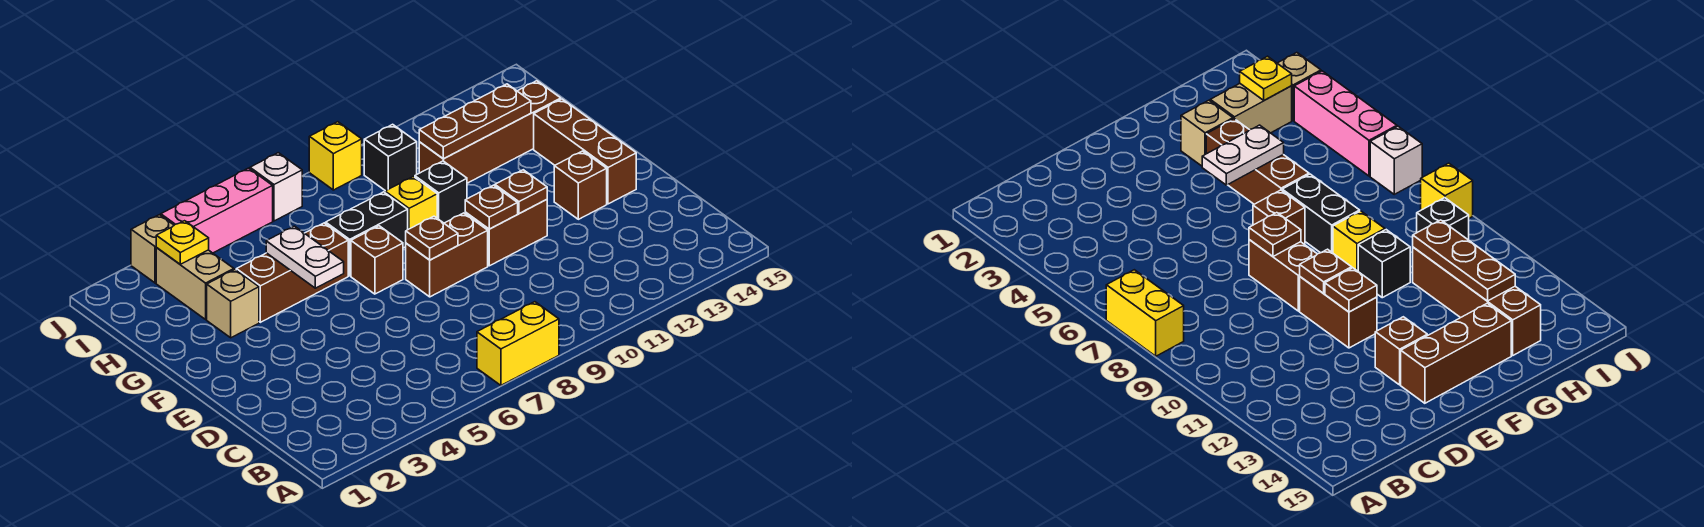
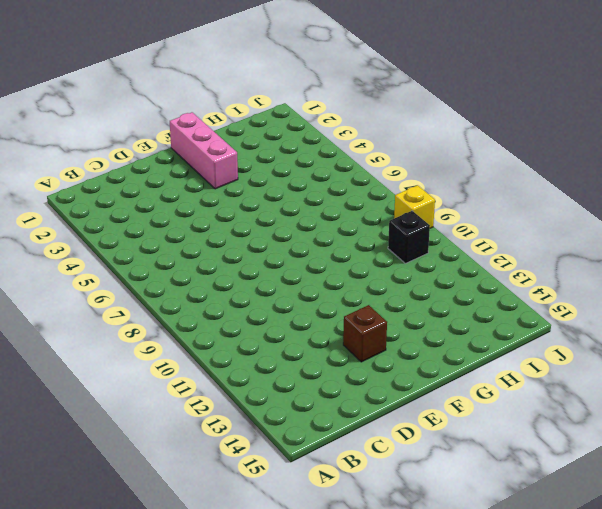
pink 1x3 brick [170,112,238,189] -> pink 1x3 brick moved to [161,168,273,253]
none -> yellow 1x2 brick [477,302,559,385]
none -> brown 1x2 brick [406,213,488,297]
none -> brown 1x2 brick [465,200,547,266]

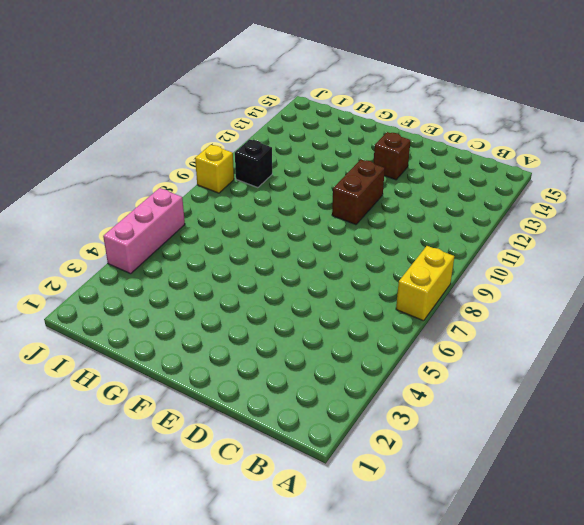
none -> brown 1x2 brick [406,213,488,297]
none -> brown 1x3 brick [534,99,636,204]
none -> brown 1x1 brick [351,226,403,294]

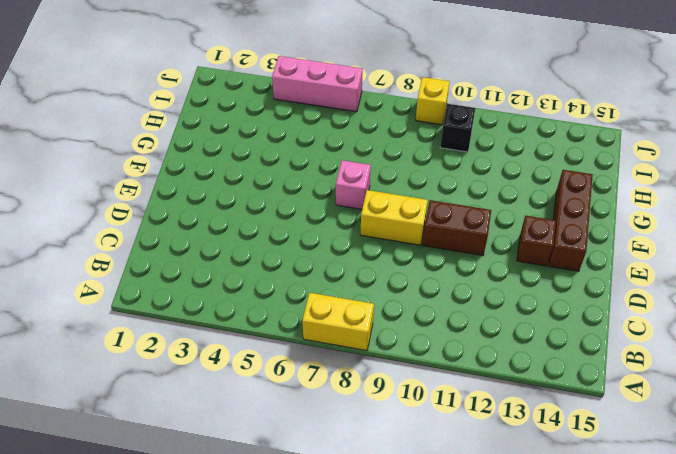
yellow 1x2 brick [360,190,428,245] -> brown 1x2 brick [406,213,488,297]
pink 1x1 brick [336,160,371,209] -> brown 1x1 brick [351,226,403,294]
none -> tan 1x1 brick [207,270,259,338]
none -> brown 1x3 brick [236,223,348,322]
none -> black 1x2 brick [326,192,408,276]

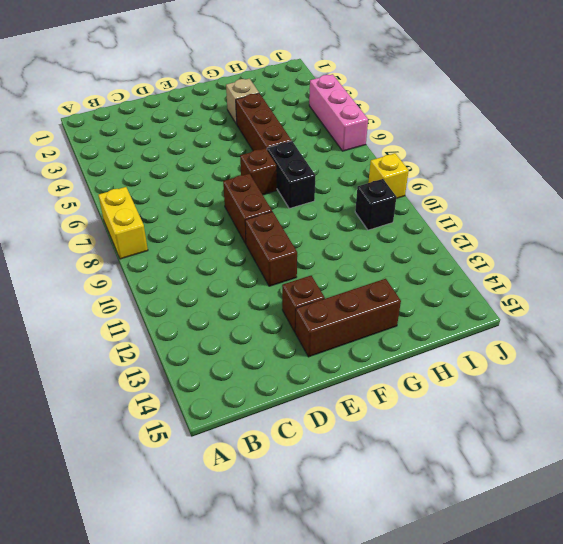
none -> yellow 1x1 brick [385,177,437,229]
none -> black 1x1 brick [415,161,467,223]
none -> tan 1x2 brick [156,248,234,319]

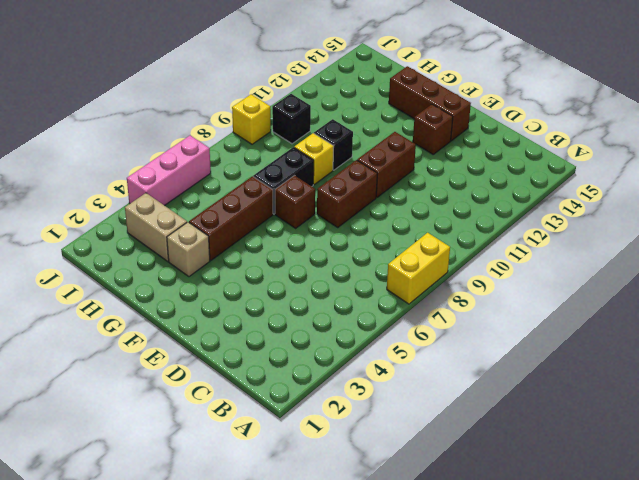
none -> brown 1x4 brick [419,81,561,183]
none -> tan 1x1 brick [131,215,174,283]
none -> white 1x1 brick [250,153,302,221]

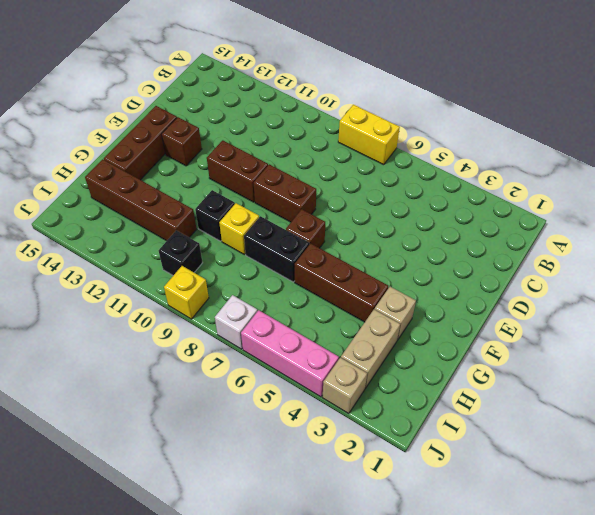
none -> brown 1x1 plate [406,216,458,260]
none -> brown 1x1 plate [465,185,518,229]
none -> brown 1x1 plate [495,170,547,214]

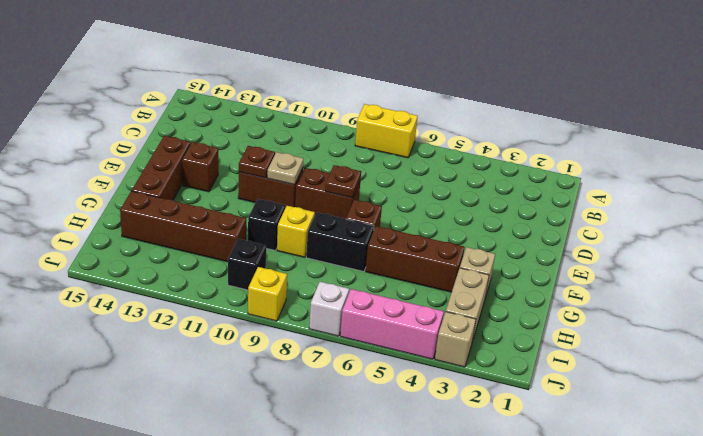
tan 1x1 plate [267,152,303,185] -> brown 1x1 plate [465,185,518,229]
none -> white 1x2 plate [266,226,344,288]
none -> brown 1x3 plate [419,84,531,159]
none -> yellow 1x1 plate [156,221,209,264]

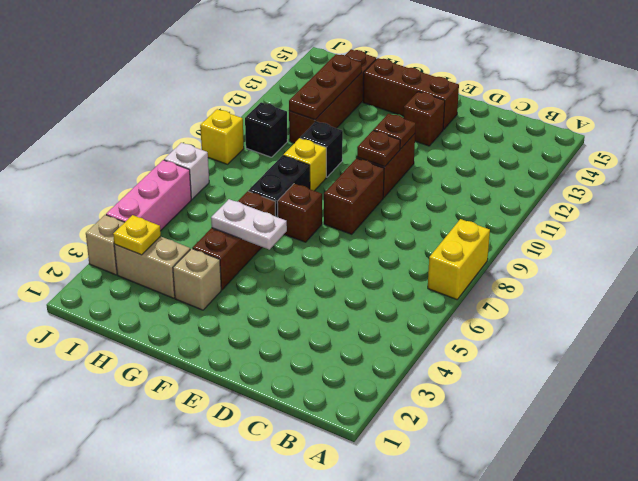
none -> brown 1x1 plate [406,216,458,260]

